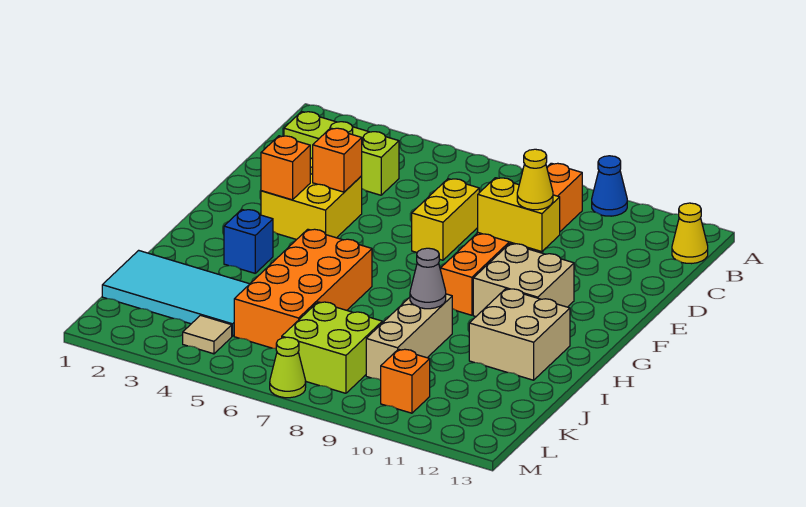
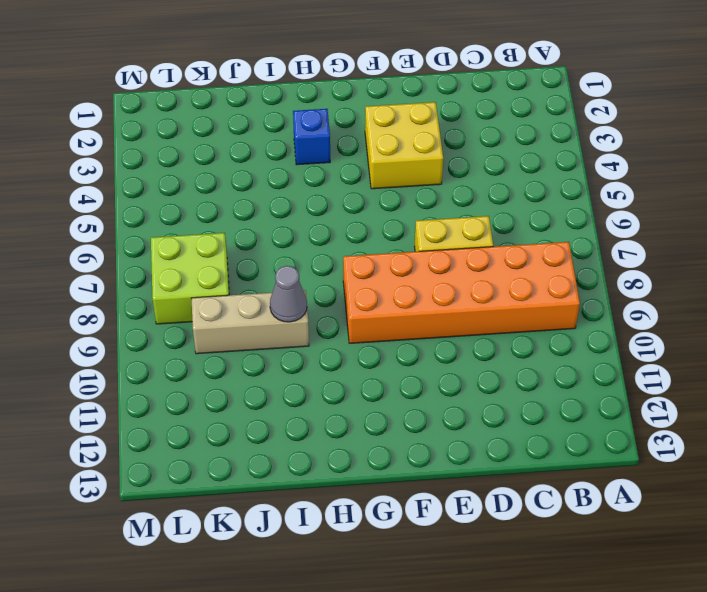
orange 2x6 brick [343,242,580,343] -> orange 1x6 brick [441,163,582,315]
none -> blue 1x1 cone [592,156,627,216]
none -> yellow 1x1 cone [672,203,708,264]
none -> lime 1x3 brick [284,111,399,195]

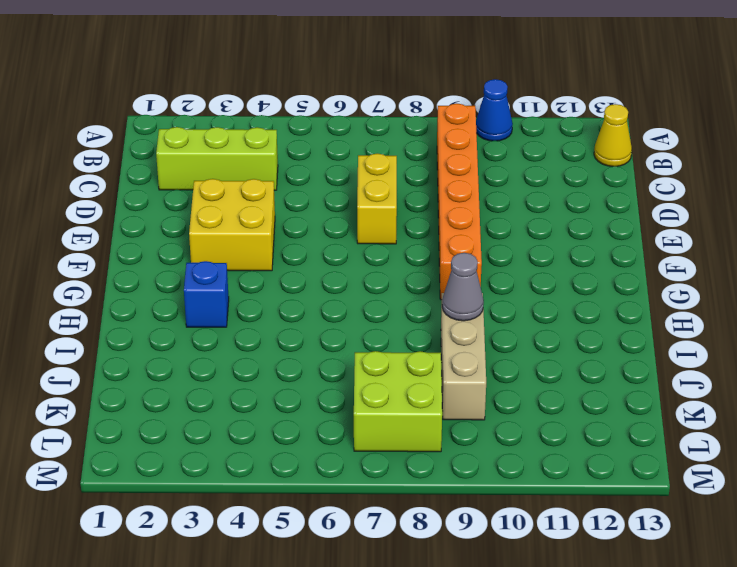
none -> tan 2x2 brick [473,244,574,317]
none -> orange 2x4 brick [234,229,372,349]
none -> tan 2x2 brick [469,289,570,380]

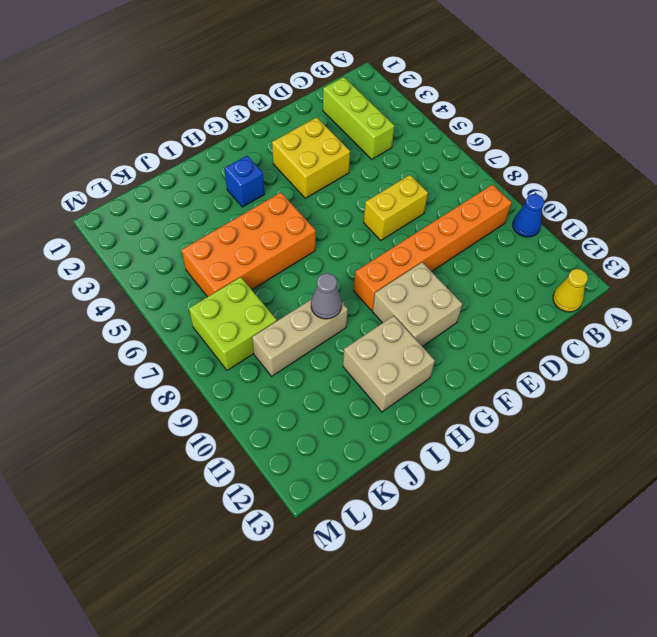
none -> cyan 2x4 tile [102,250,249,336]
none -> tan 1x1 tile [183,315,232,354]
none -> orange 1x1 brick [381,349,430,413]

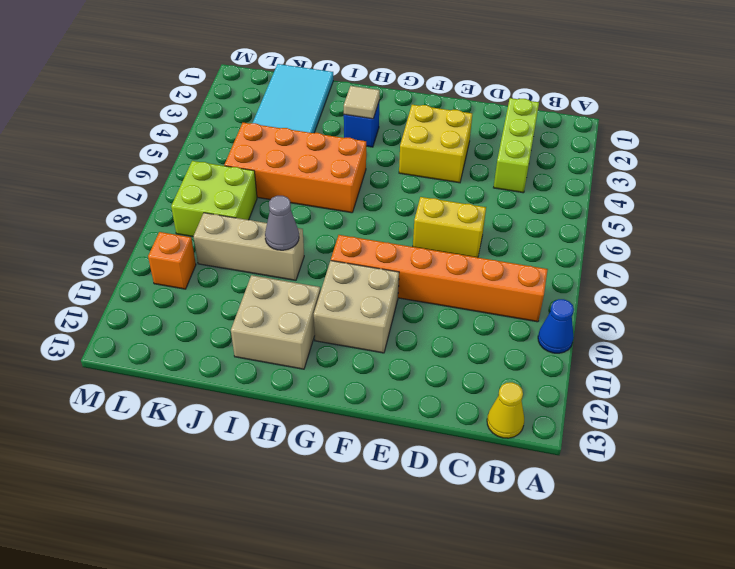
tan 1x1 tile [344,86,380,119] -> tan 1x1 tile moved to [183,315,232,354]
none -> lime 1x1 cone [270,337,306,398]
none -> orange 1x1 brick [313,128,362,192]
none -> yellow 1x2 brick [478,178,560,252]

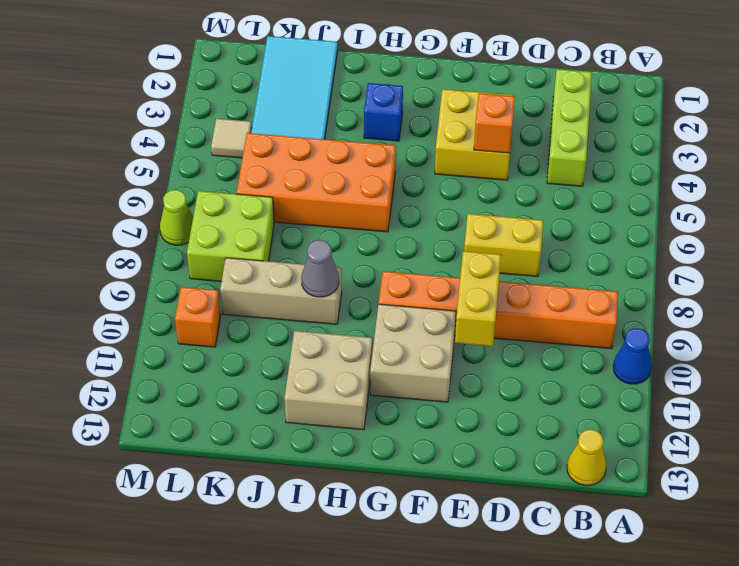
none -> orange 1x1 brick [261,136,310,200]
none -> yellow 1x1 cone [517,149,553,210]

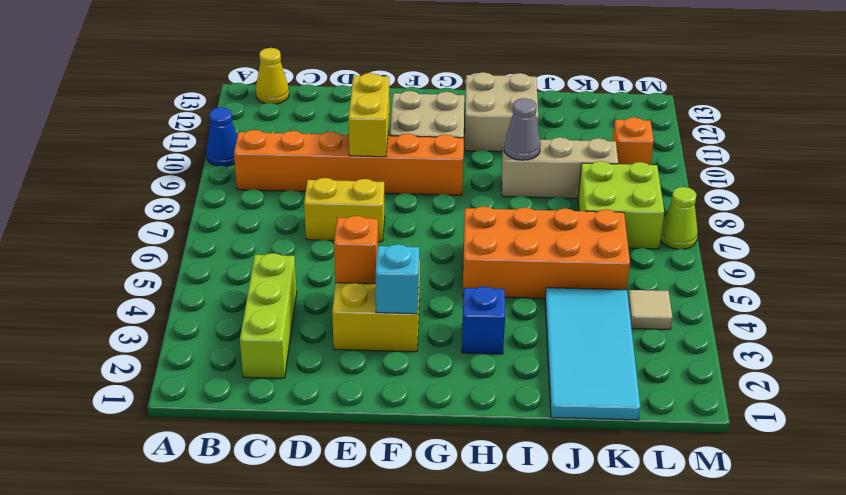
cyan 1x1 brick [375,244,419,314] -> orange 1x1 brick [261,136,310,200]
none -> yellow 1x1 cone [517,149,553,210]

